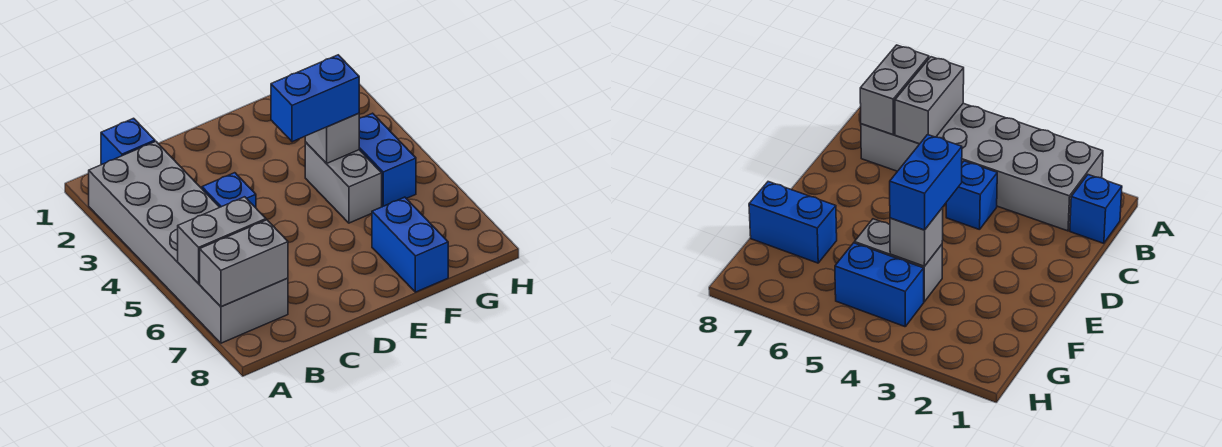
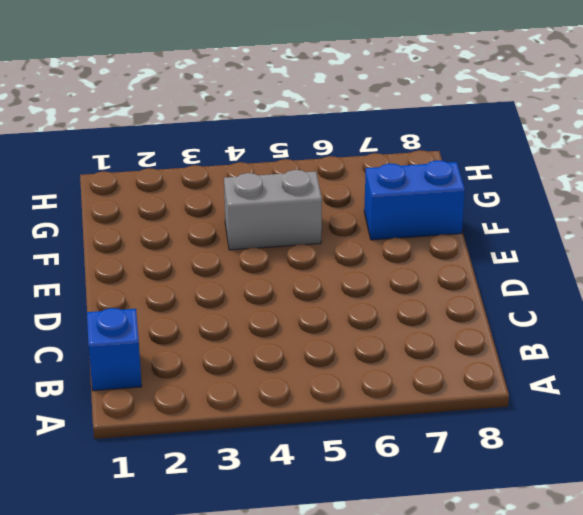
none -> grey 2x6 brick [89,141,288,343]
none -> blue 1x1 brick [202,173,256,208]

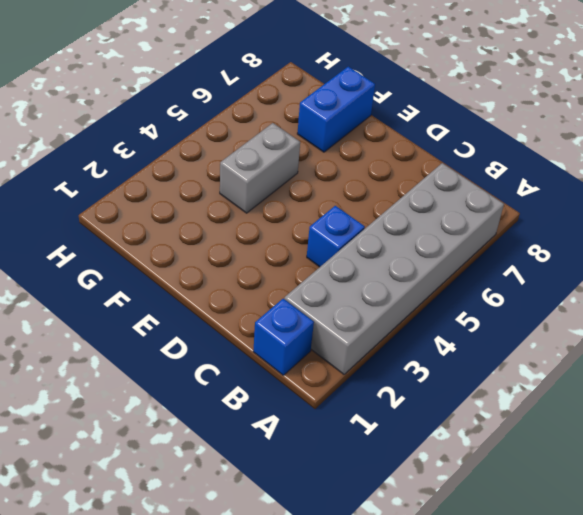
none -> blue 1x2 brick [359,113,416,207]
none -> grey 1x2 brick [178,197,266,284]

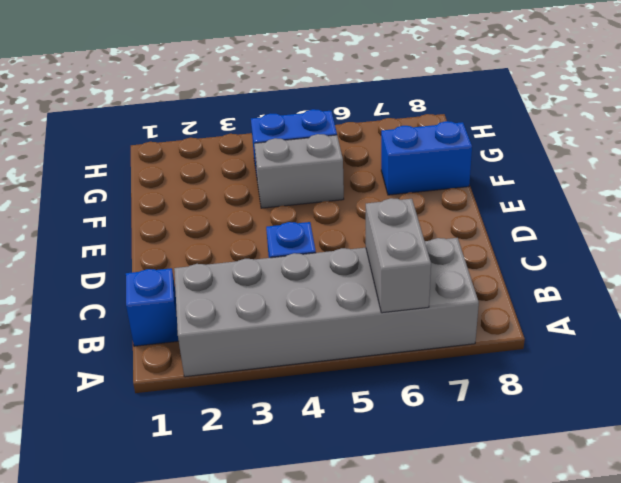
none -> grey 1x2 brick [200,220,288,307]
none -> grey 1x1 brick [305,113,359,164]

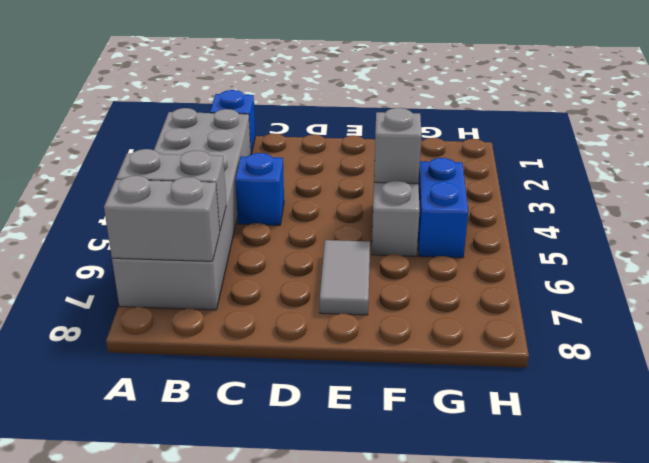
grey 1x2 tile [320,240,370,315] -> none
none -> blue 1x2 brick [372,197,448,292]
none -> blue 1x2 brick [271,55,359,142]

